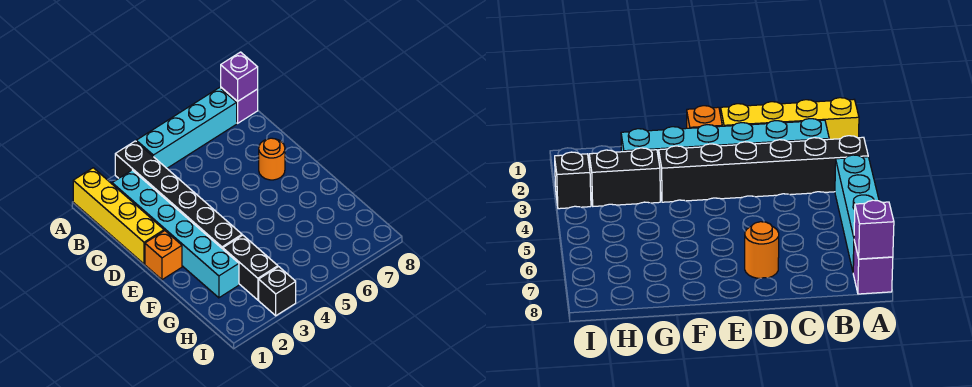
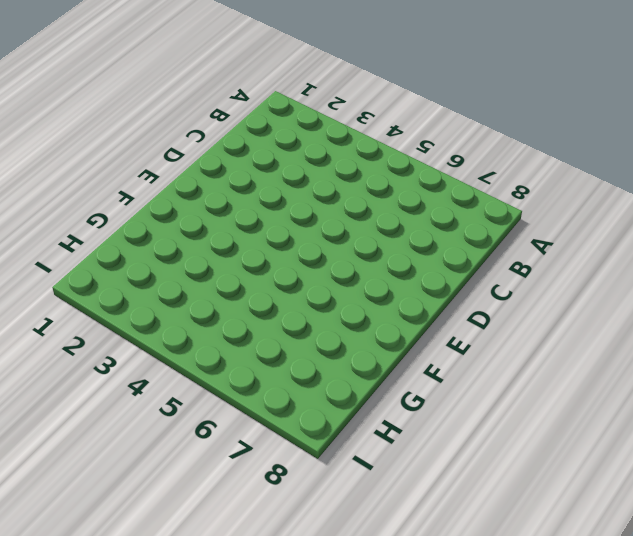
none -> yellow 1x4 brick [73,168,164,264]
none -> black 1x6 brick [115,141,242,249]

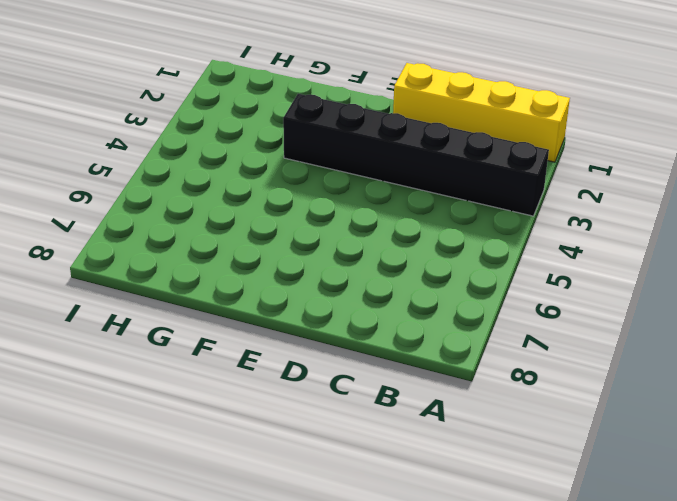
none -> cyan 1x4 brick [136,88,237,168]
none -> purple 1x1 brick [221,87,258,123]

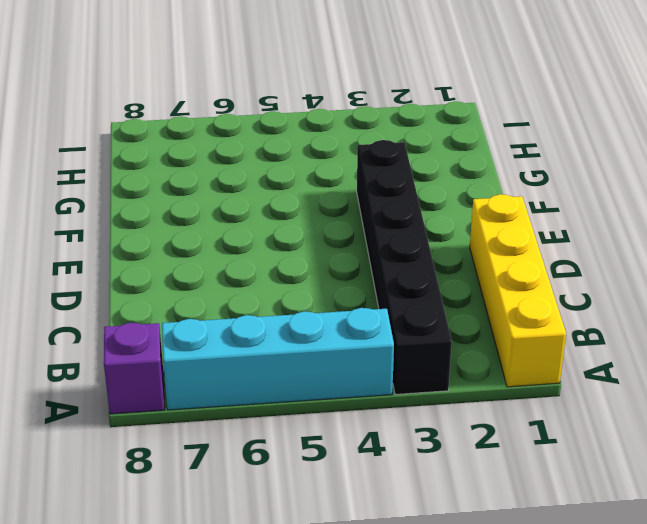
none -> cyan 1x6 brick [112,170,239,298]
none -> orange 1x1 round brick [259,138,285,180]

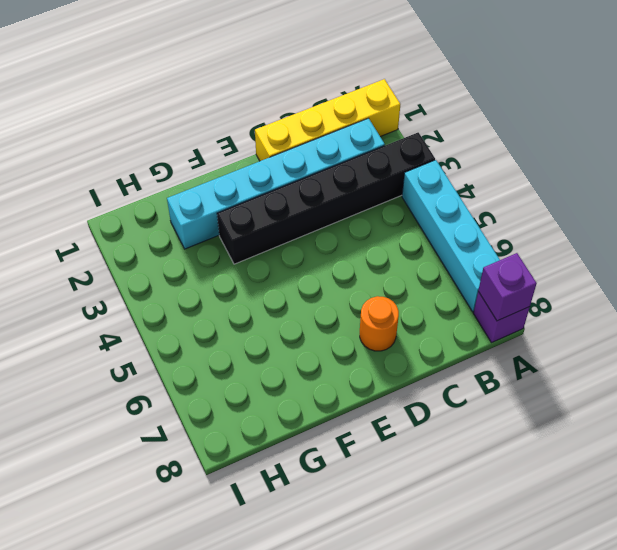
none -> orange 1x1 brick [145,231,182,280]
none -> black 1x2 brick [223,235,278,300]

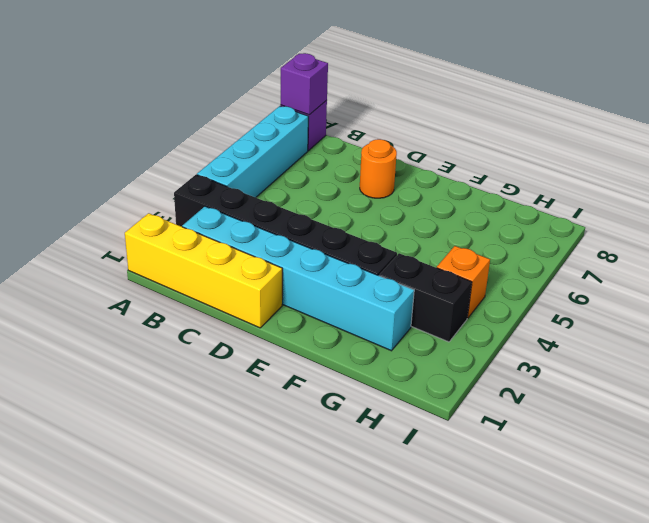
orange 1x1 brick [437,246,490,318] -> orange 1x1 brick moved to [145,231,182,280]
none -> black 1x1 brick [259,267,296,316]

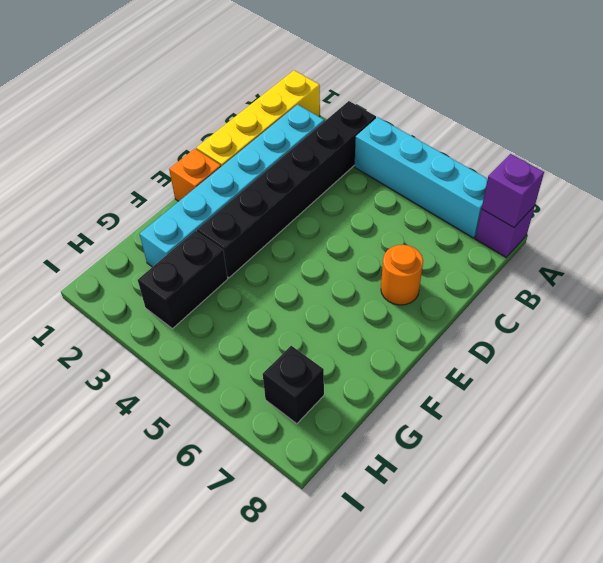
black 1x1 brick [263,346,324,424] -> black 1x1 brick moved to [259,267,296,316]

